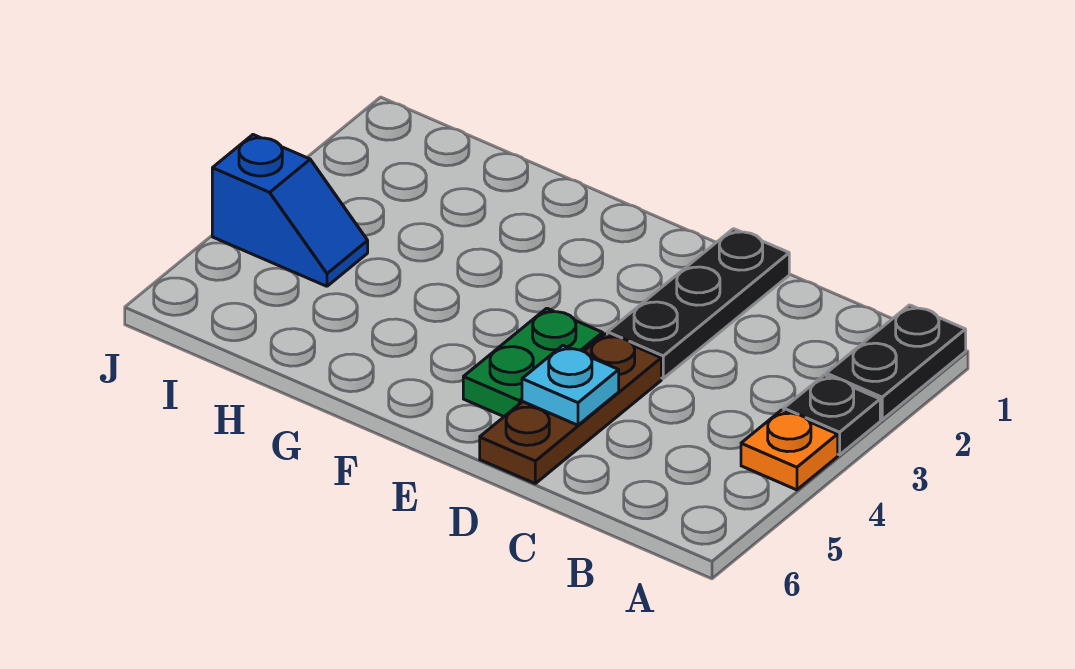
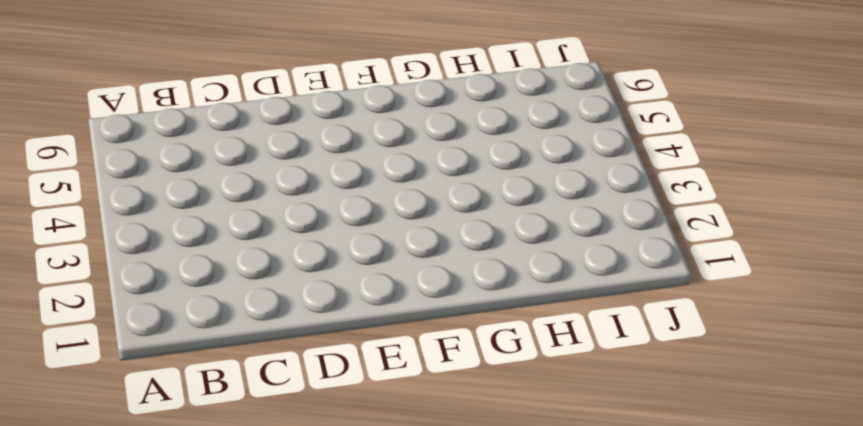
none -> black 1x2 plate [826,305,966,420]
none -> black 1x1 plate [784,375,880,455]

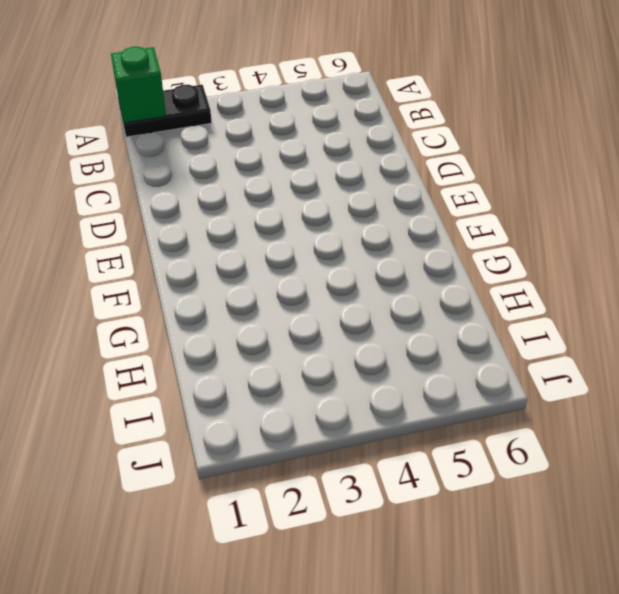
green 1x1 brick [111,47,166,123] -> none
none -> black 1x1 plate [784,375,880,455]
none -> orange 1x1 plate [741,410,838,490]

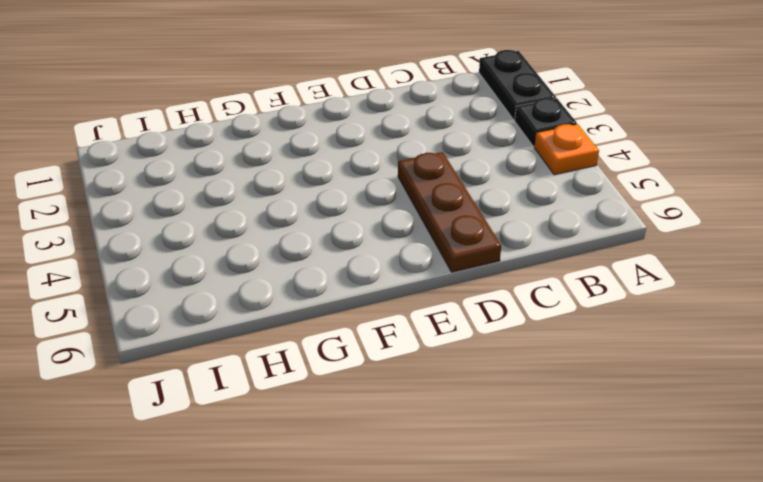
none -> black 1x3 plate [607,229,789,378]
none -> green 1x2 plate [463,308,603,416]

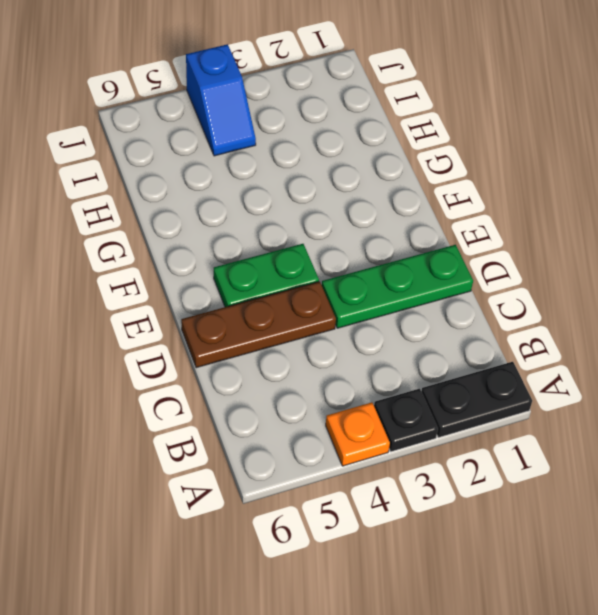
green 1x3 plate [322,245,473,328] -> black 1x3 plate [607,229,789,378]
none -> cyan 1x1 plate [522,345,619,425]

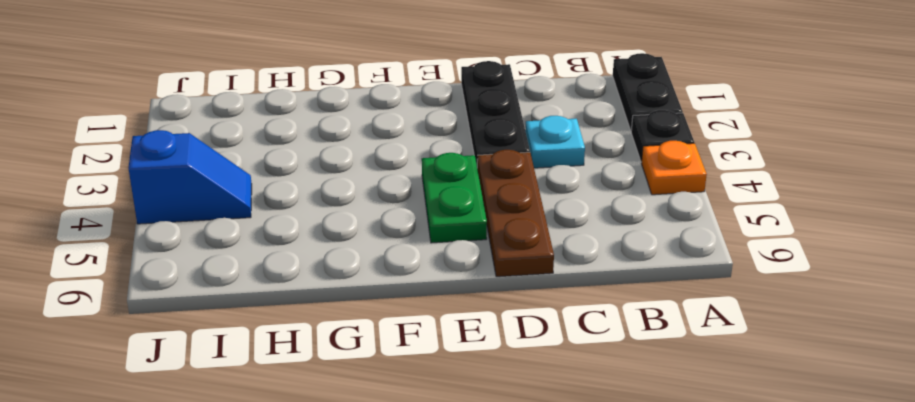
cyan 1x1 plate [525,116,585,168] -> cyan 1x1 plate moved to [522,345,619,425]

